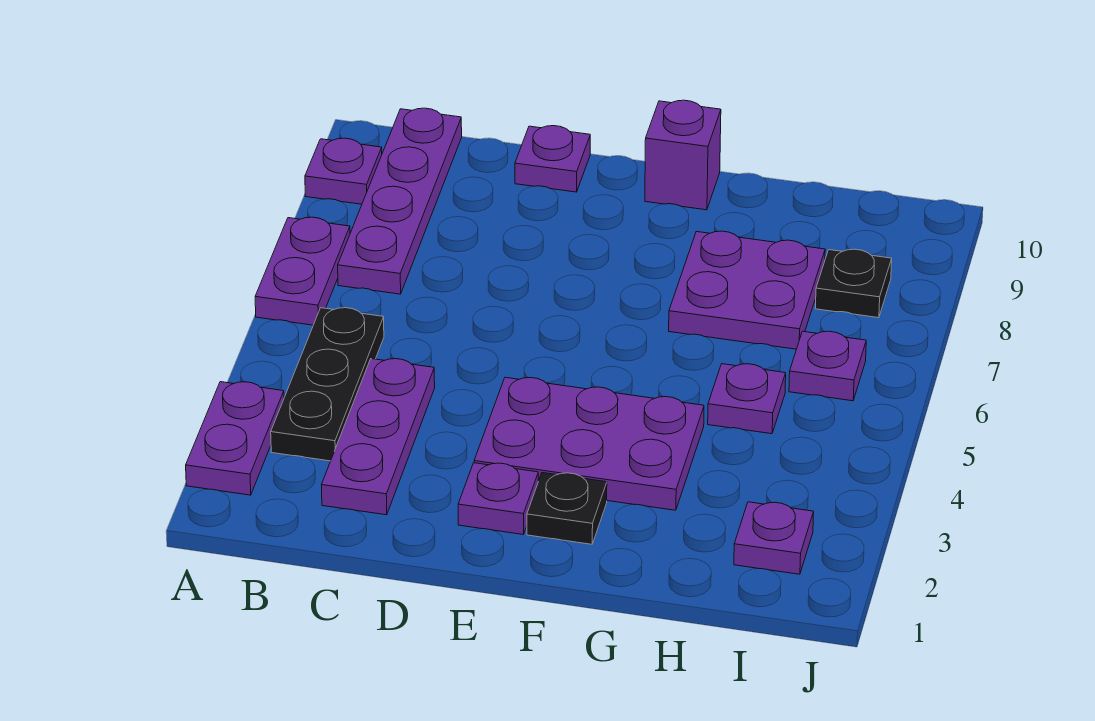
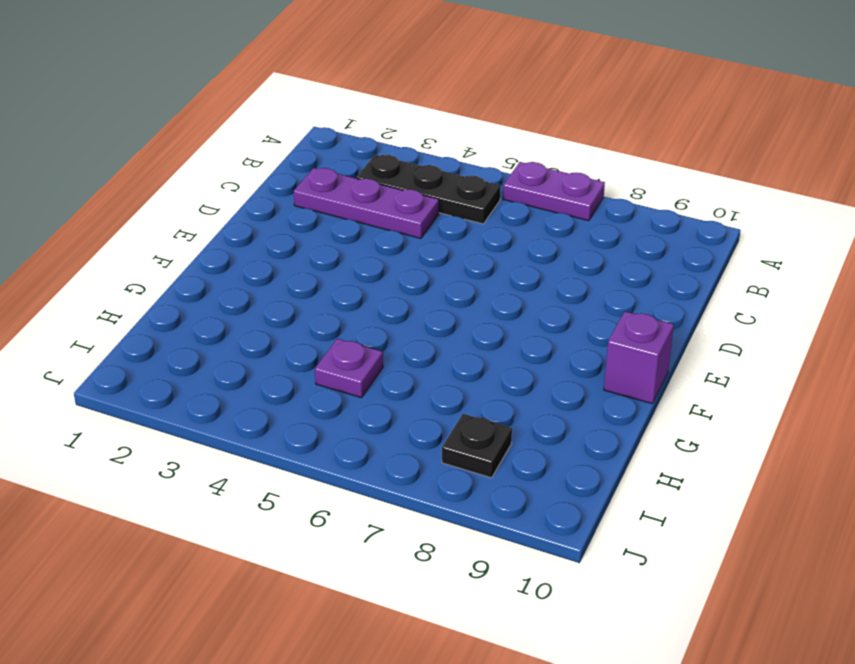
none -> purple 1x2 plate [186,382,284,495]
none -> purple 1x1 plate [305,138,382,204]
none -> purple 1x4 plate [338,108,462,294]

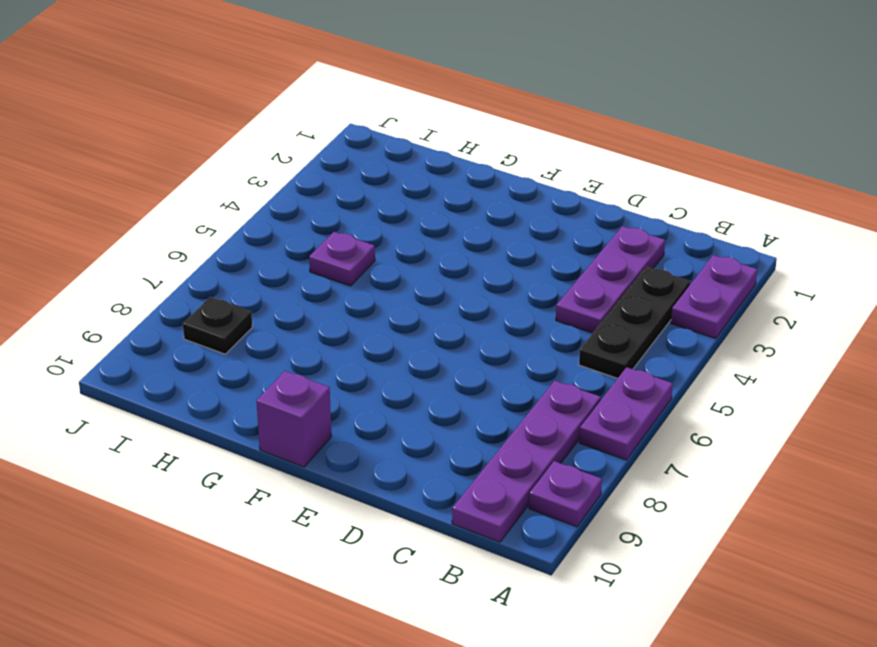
none -> purple 1x1 plate [515,126,590,192]
none -> purple 1x1 plate [458,463,538,534]
none -> purple 2x3 plate [474,377,704,510]

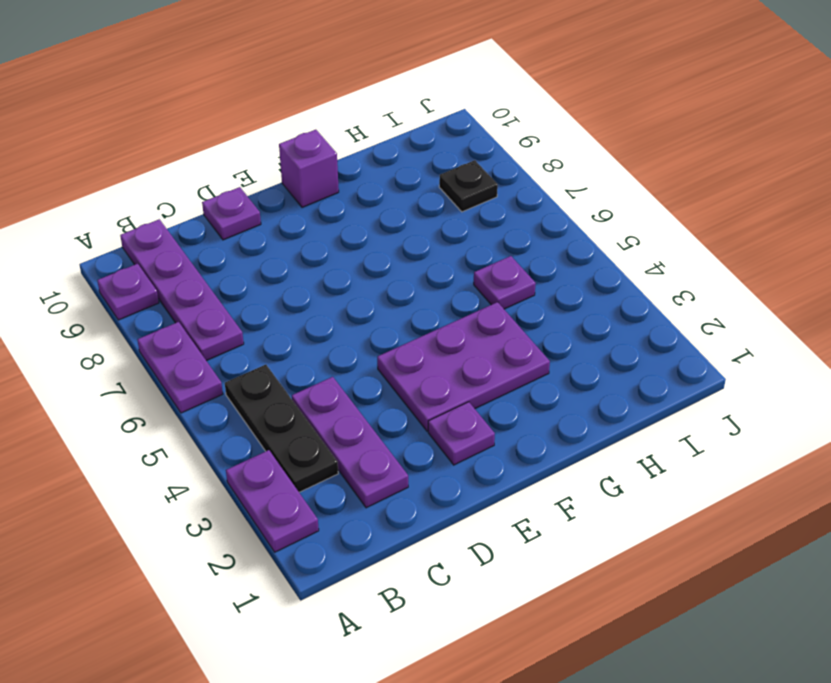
none -> black 1x1 plate [527,473,607,544]
none -> purple 2x2 plate [669,231,825,349]
none -> purple 1x1 plate [734,502,814,574]

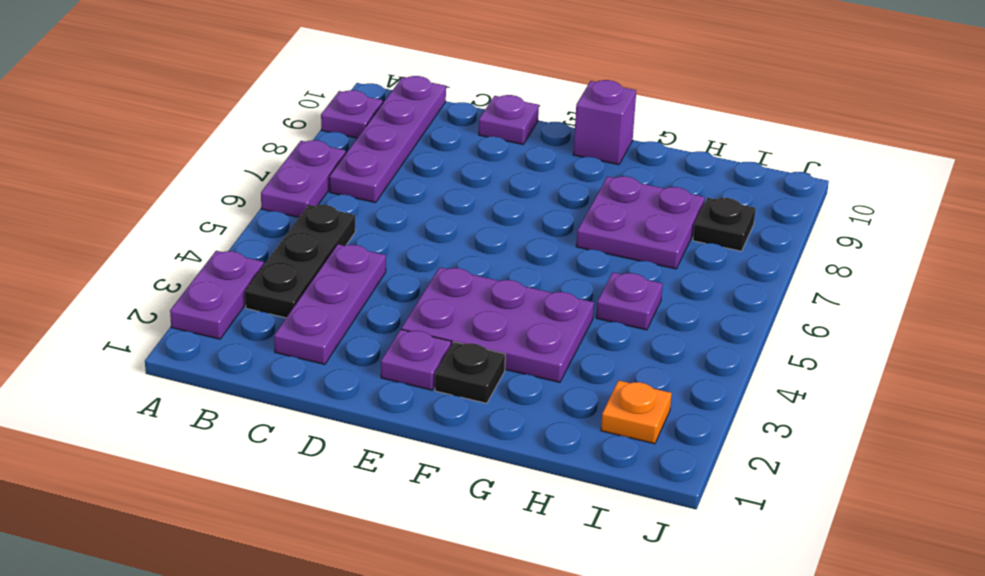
orange 1x1 plate [601,380,672,444] -> purple 1x1 plate [734,502,814,574]
none -> purple 1x1 plate [789,331,866,401]

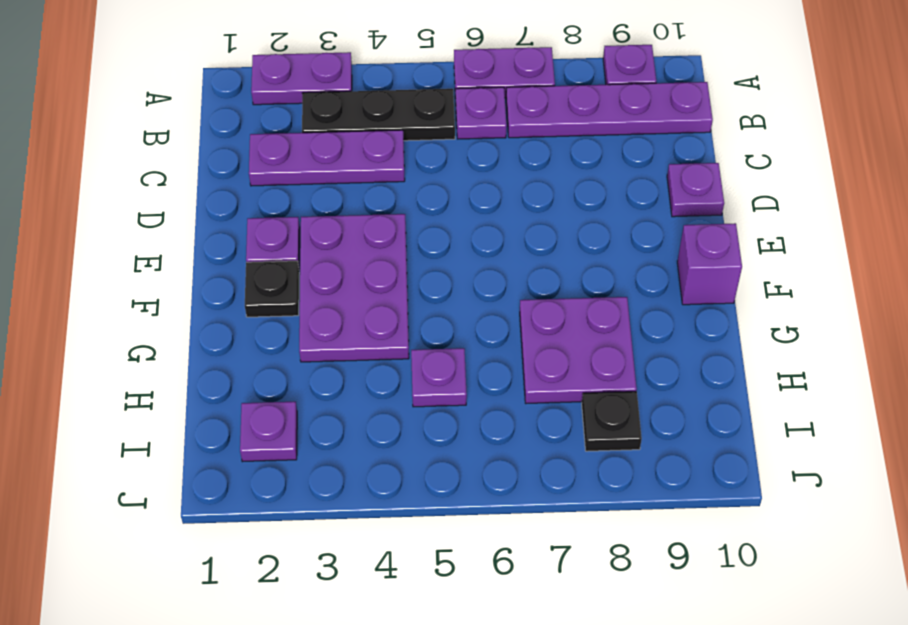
purple 1x1 plate [456,87,507,139] -> purple 1x1 plate moved to [789,331,866,401]

